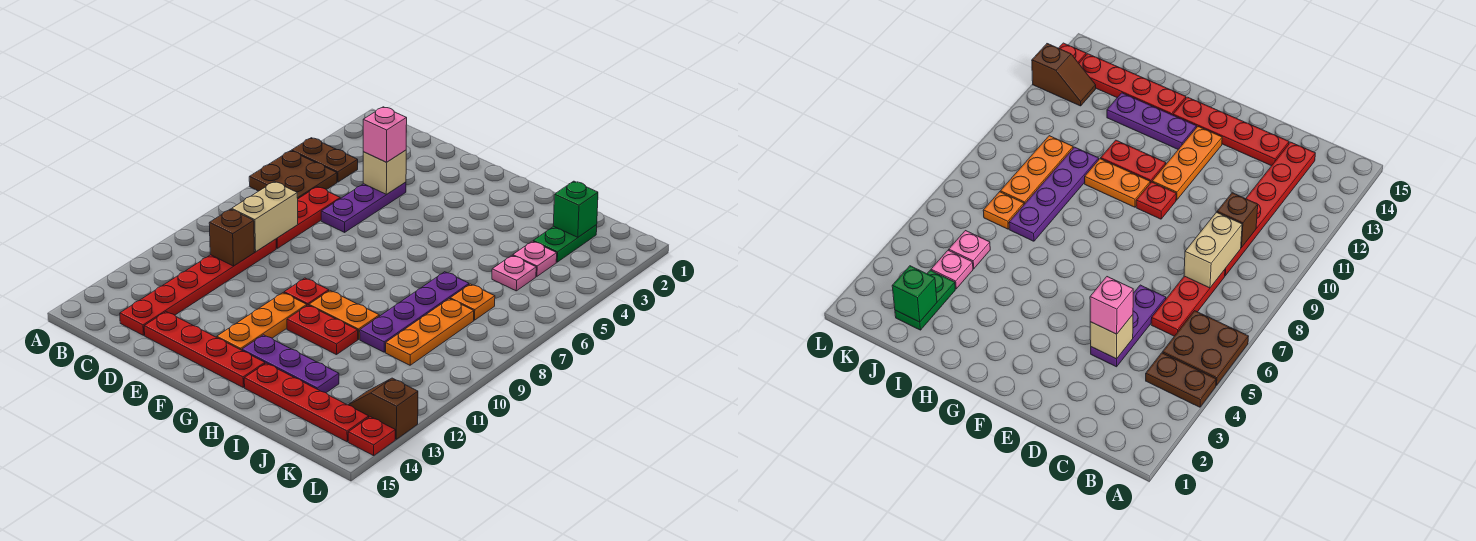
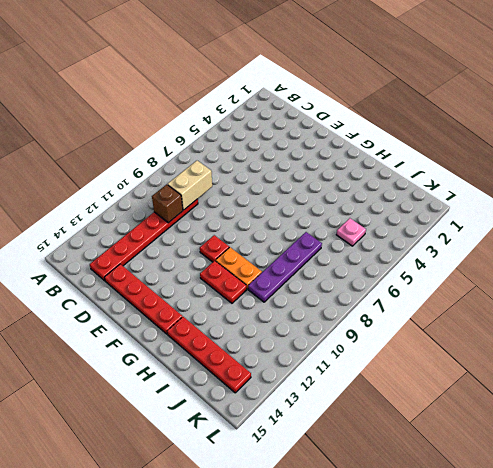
none -> brown 1x2 plate [292,138,358,182]
none -> brown 2x2 plate [249,151,337,199]
none -> red 1x3 plate [276,187,340,248]

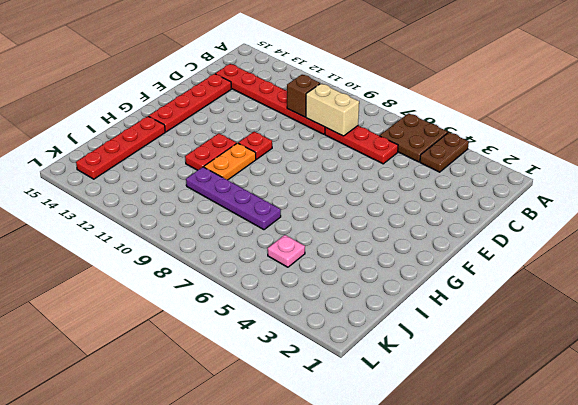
none -> purple 1x3 plate [321,182,406,232]
none -> orange 1x3 plate [217,293,307,350]
none -> purple 1x3 plate [242,335,339,393]

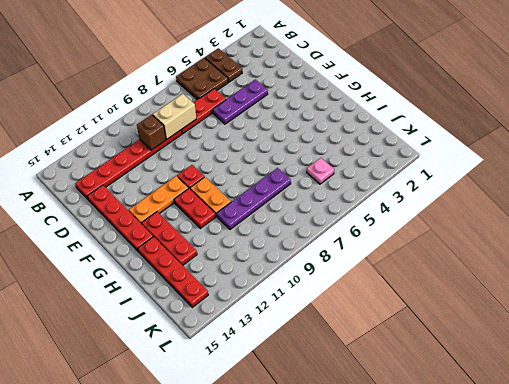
red 1x3 plate [142,212,197,265] -> purple 1x3 plate [242,335,339,393]
none -> green 1x2 plate [533,225,597,262]
none -> pink 1x1 plate [513,241,557,276]
none -> orange 1x1 plate [450,284,495,320]

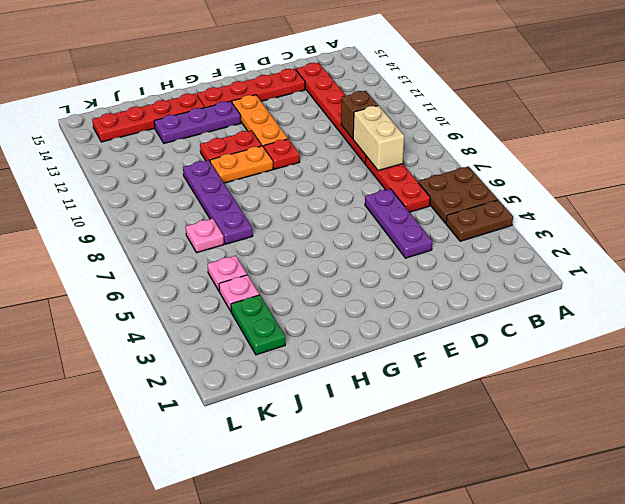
pink 1x1 plate [186,219,224,253] -> orange 1x1 plate [450,284,495,320]
none -> orange 1x3 plate [386,299,474,365]
none -> brown 1x2 slope [348,378,418,439]
none -> red 1x1 plate [348,417,395,456]

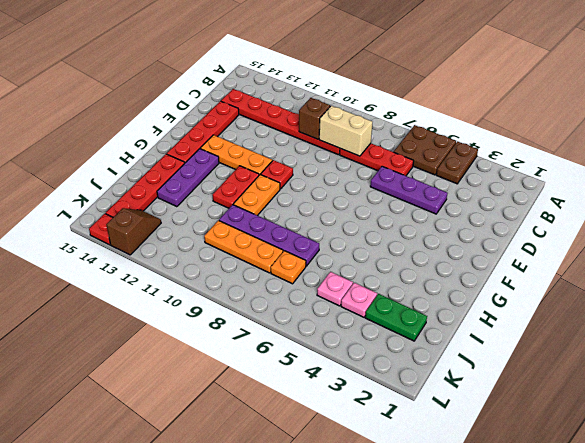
none -> tan 1x1 brick [363,150,406,194]
none -> green 1x1 brick [553,181,598,237]
none -> pink 1x1 brick [363,107,407,162]

